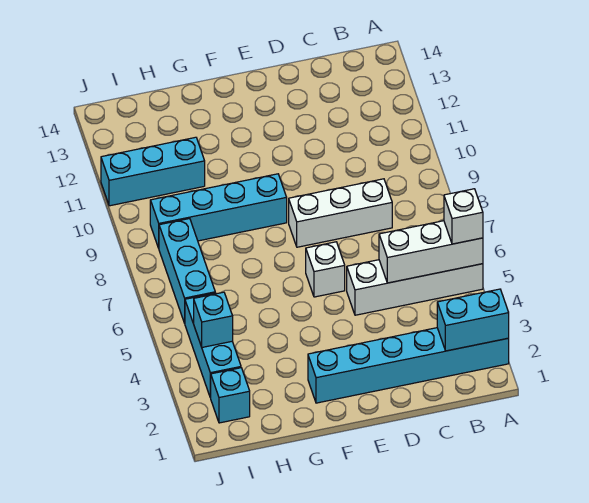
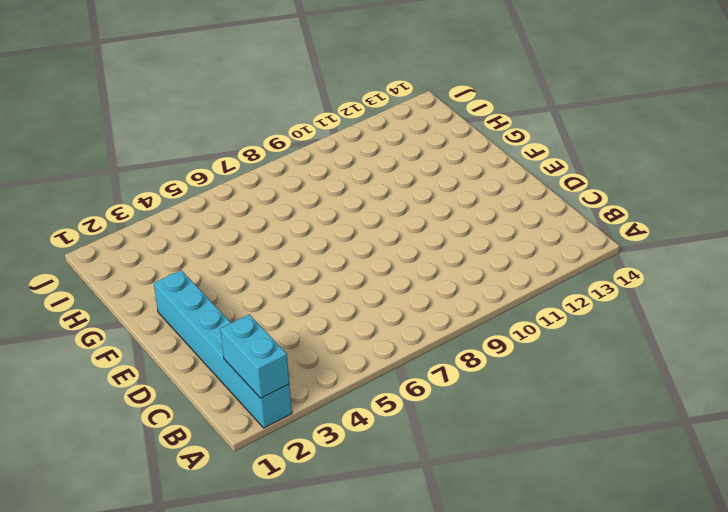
none -> white 1x4 brick [347,260,483,315]
none -> white 1x3 brick [289,179,392,247]
none -> white 1x1 brick [306,242,345,297]

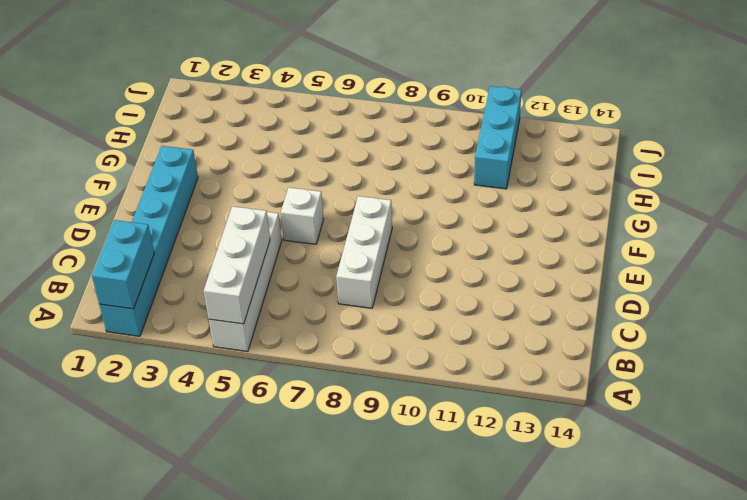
none -> cyan 1x4 brick [150,174,287,248]
none -> cyan 1x1 brick [211,368,250,423]
none -> cyan 1x3 brick [185,293,241,398]

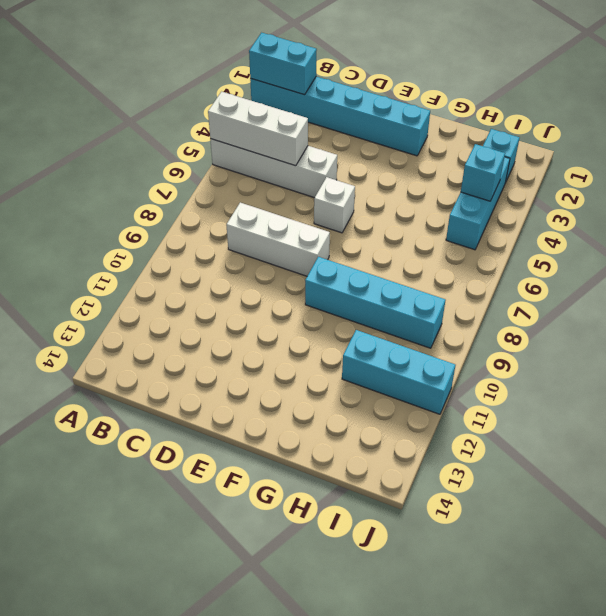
none -> cyan 1x3 brick [159,219,215,323]
none -> white 1x1 brick [444,189,483,244]

